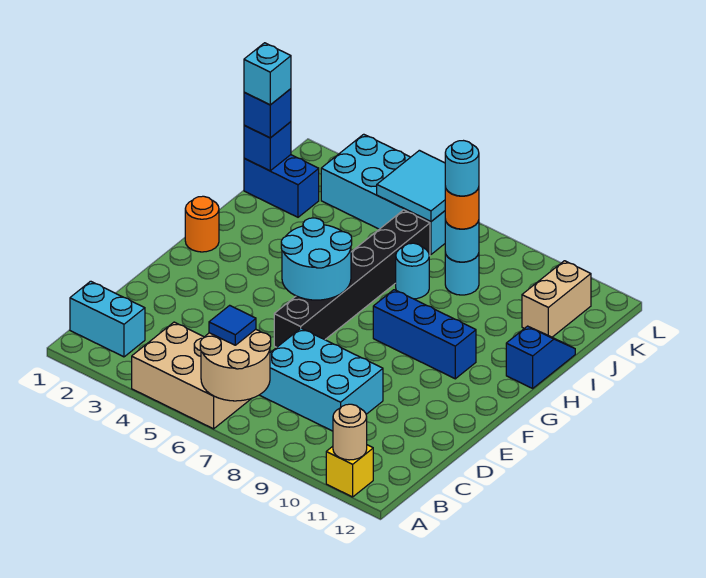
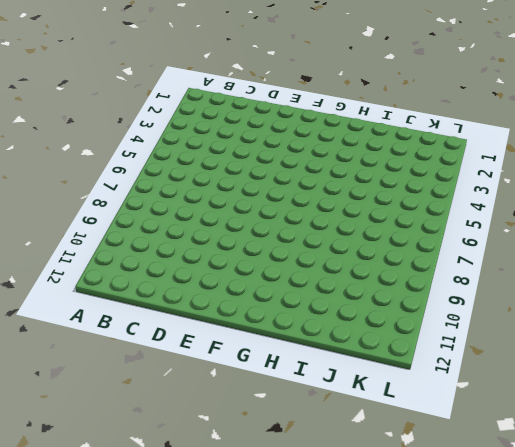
none -> tan 2x3 brick [132,322,250,429]
none -> yellow 1x1 brick [326,445,373,497]
none -> cyan 1x2 brick [70,281,145,357]

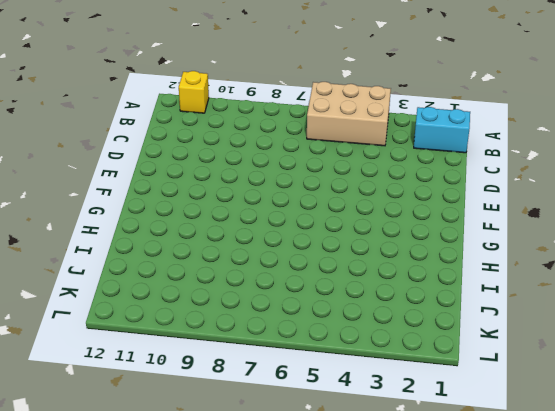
none -> cyan 2x3 brick [260,328,383,431]
none -> black 1x6 brick [274,210,430,347]
none -> orange 1x1 round brick [185,196,219,252]

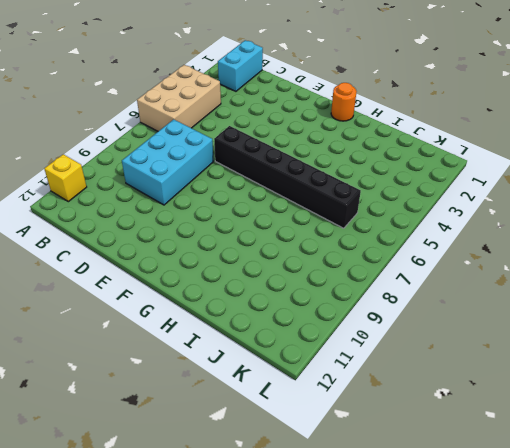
none -> blue 1x3 brick [373,290,476,379]
none -> blue 1x2 slope [506,326,575,388]
none -> cyan 1x1 round brick [396,243,429,299]

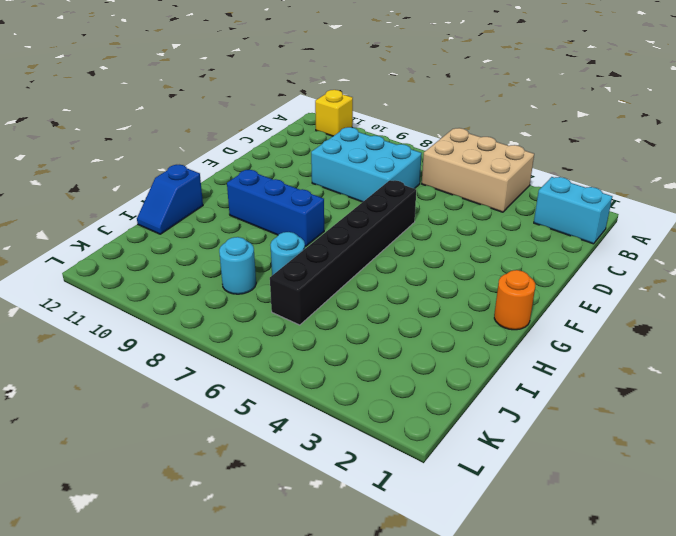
none -> blue 1x2 brick [244,155,319,217]
none -> tan 1x2 brick [522,261,591,337]
none -> cyan 2x4 brick [321,134,445,254]

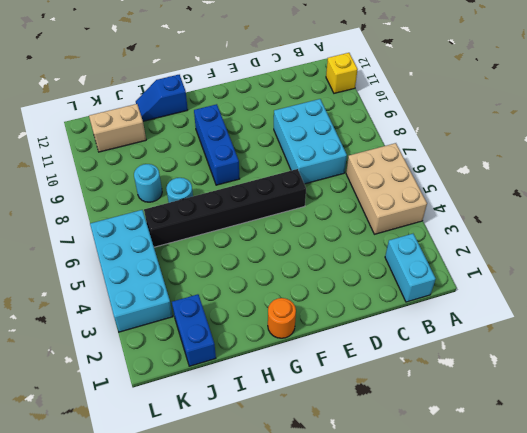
none -> tan 2x2 round brick [200,329,271,401]
none -> tan 1x1 round brick [333,404,367,460]
none -> cyan 2x2 round brick [281,218,352,300]

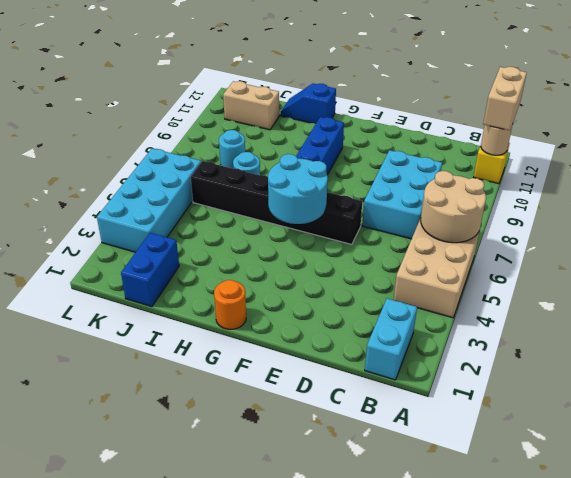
tan 1x2 brick [483,67,527,130] -> none
none -> blue 1x1 brick [244,122,291,171]
none -> cyan 1x1 round brick [445,220,479,262]
none -> cyan 2x2 tile [377,150,445,222]

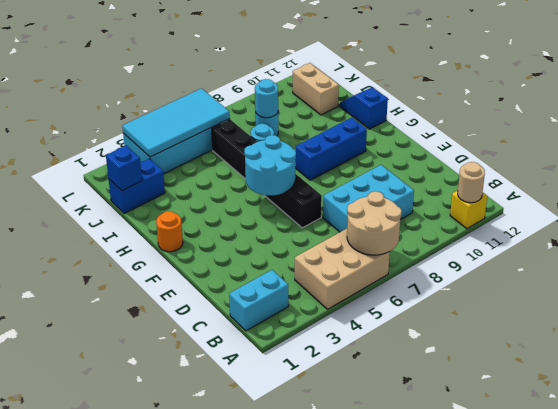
cyan 2x4 tile [122,88,230,157] -> cyan 2x2 tile [377,150,445,222]
none -> blue 1x1 tile [209,305,256,345]
none -> blue 1x1 brick [244,89,291,138]
none -> orange 1x1 round brick [445,187,479,229]

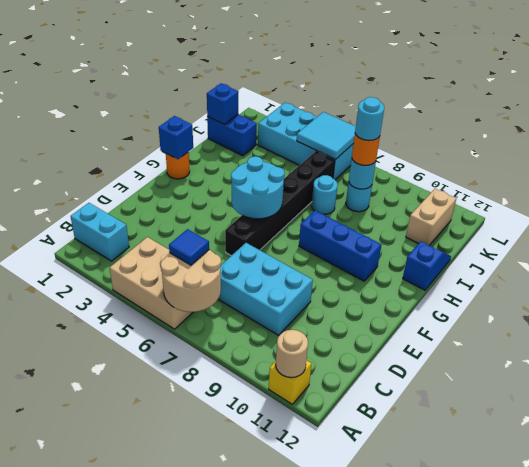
blue 1x1 brick [159,116,193,159] -> blue 1x1 brick moved to [244,89,291,138]
none -> cyan 1x1 brick [244,43,291,105]

